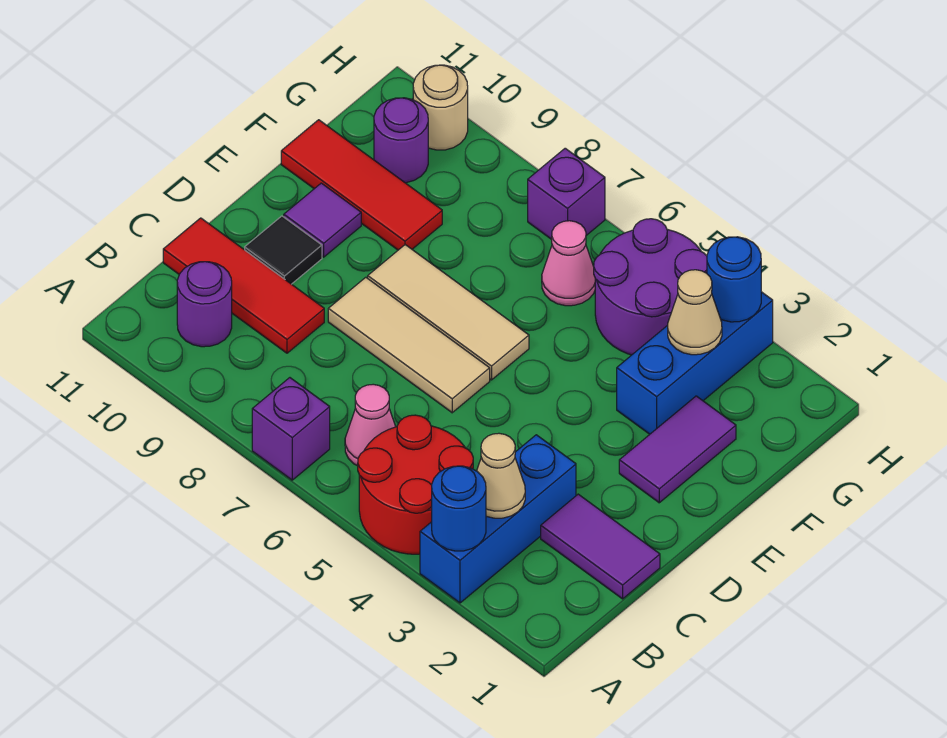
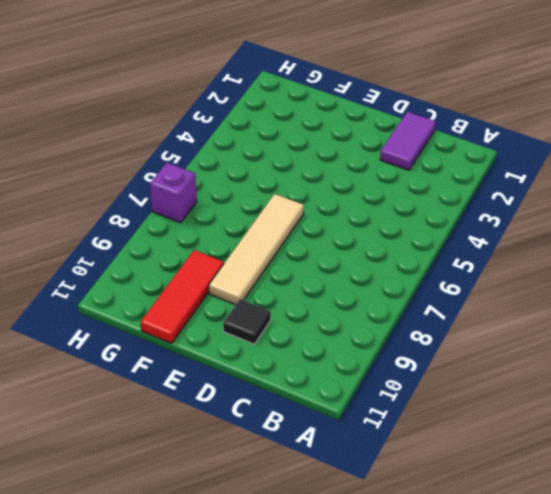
tan 1x4 tile [209,194,304,305] -> tan 1x3 tile [368,245,529,380]
none -> blue 1x3 brick [420,435,576,603]
none -> red 2x2 round brick [358,415,473,554]
none -> purple 1x1 brick [252,378,330,480]

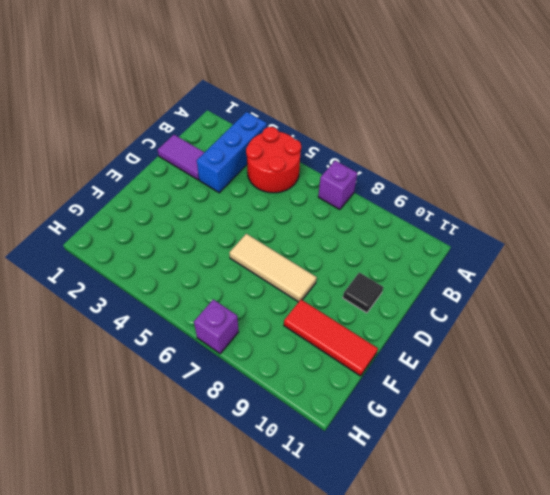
none -> pink 1x1 cone [345,384,396,466]
none -> purple 1x1 round brick [177,262,232,347]
none -> red 1x3 tile [163,218,324,353]

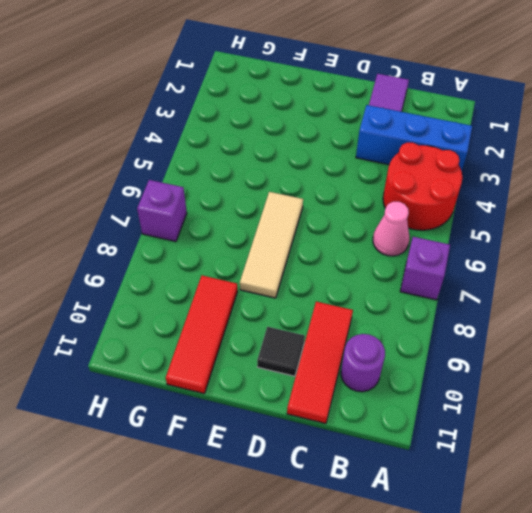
none -> tan 1x3 tile [328,277,490,413]
none -> purple 1x2 tile [619,396,736,503]
none -> purple 1x1 tile [284,183,361,257]

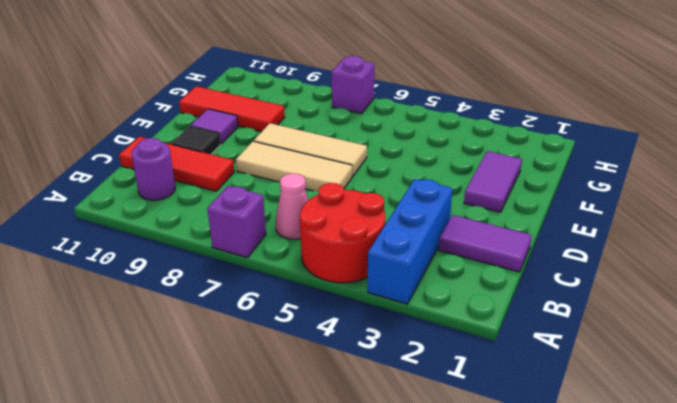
none -> blue 1x3 brick [617,292,773,434]
none -> purple 2x2 round brick [594,219,707,355]
none -> pink 1x1 cone [542,221,595,306]

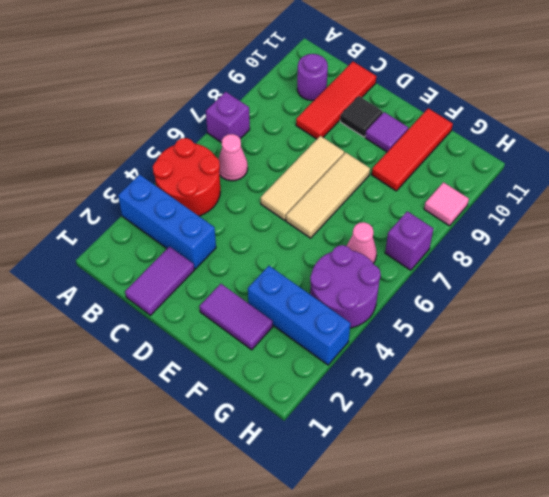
pink 1x1 tile [424,182,469,226] -> none
none -> purple 1x1 round brick [374,98,428,183]
none -> tan 1x1 round brick [413,65,468,150]
none -> blue 1x1 round brick [432,466,486,551]

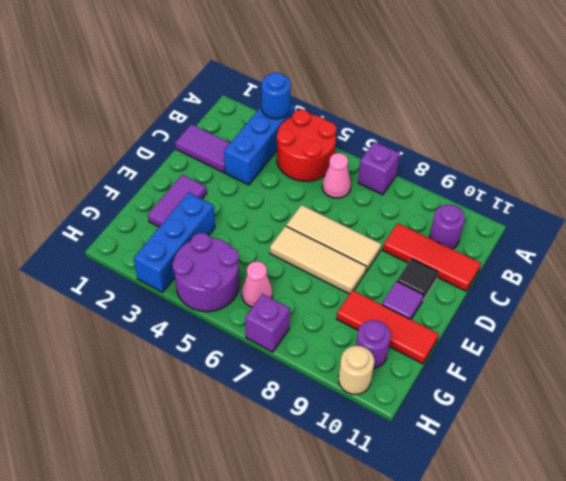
none -> tan 1x1 cone [477,433,525,518]
none -> tan 1x1 cone [668,270,722,355]
none -> blue 1x1 round brick [707,237,761,322]

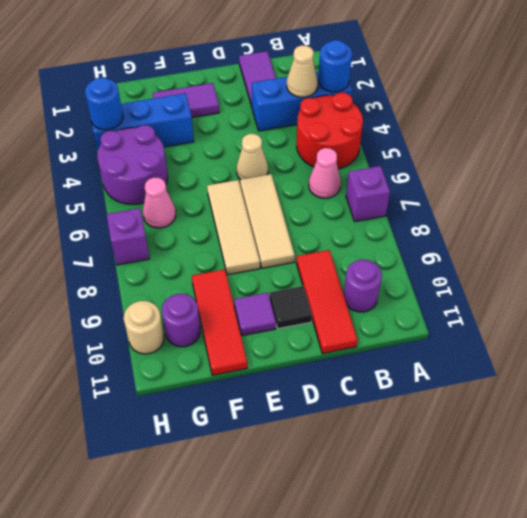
tan 1x1 cone [237,134,268,180] -> tan 1x1 cone moved to [668,270,722,355]

